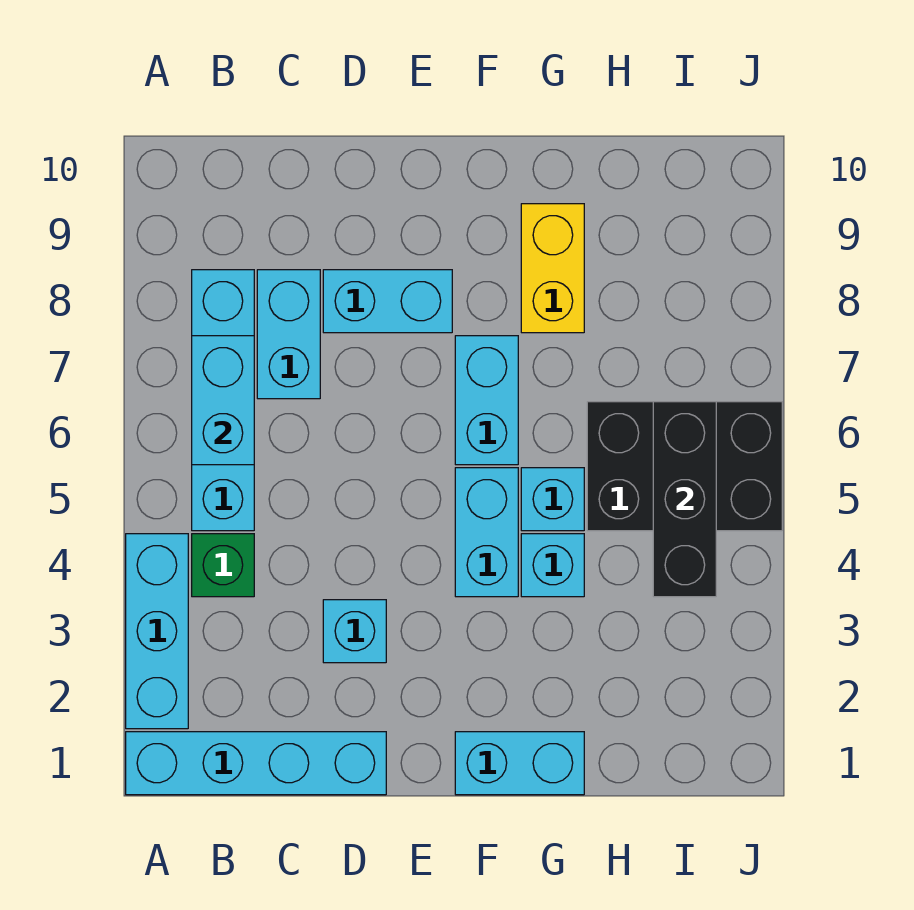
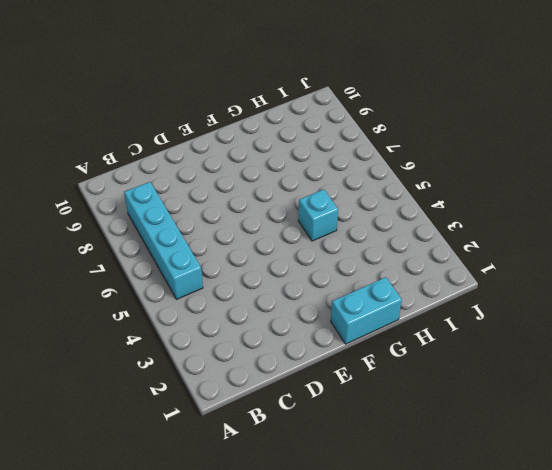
none -> cyan 1x4 brick [126,732,386,795]
none -> cyan 1x3 brick [126,534,188,729]
none -> green 1x1 brick [192,534,254,597]

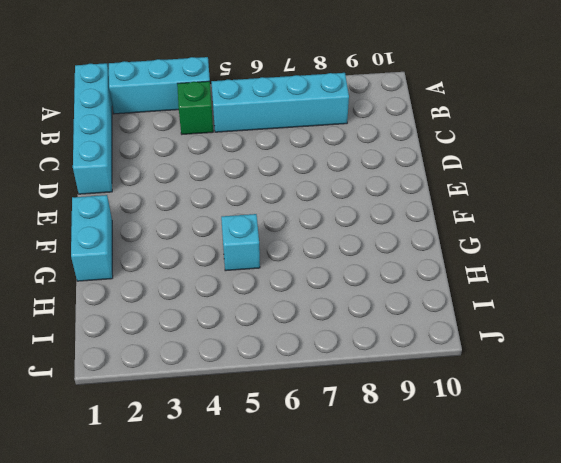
none -> cyan 1x2 brick [257,270,320,399]
none -> cyan 1x1 brick [323,600,386,663]
none -> cyan 1x2 brick [323,270,452,333]

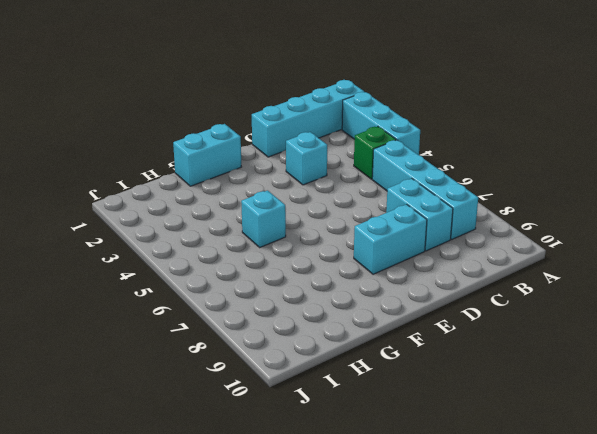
none -> cyan 1x2 brick [455,468,518,597]
none -> cyan 1x2 brick [455,336,518,465]
none -> cyan 1x1 brick [521,534,584,597]

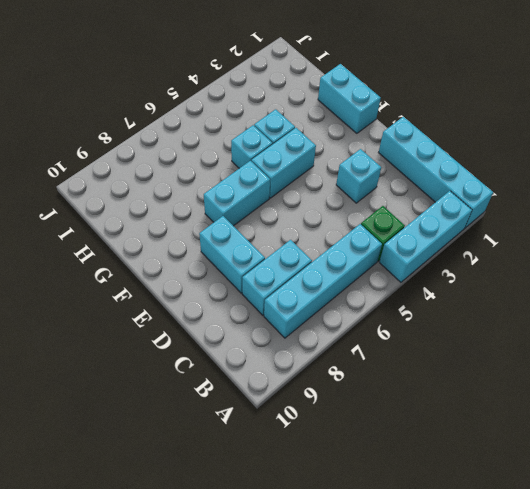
none -> yellow 1x2 brick [521,204,584,333]
none -> black 2x3 brick [587,402,782,531]
none -> cyan 1x2 brick [192,336,254,465]

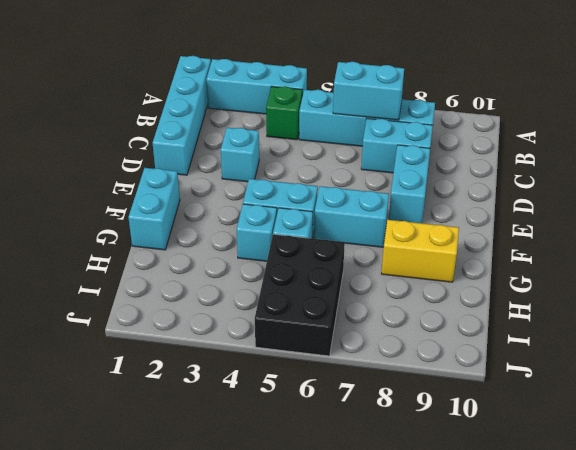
none -> black 1x3 brick [653,402,716,597]

